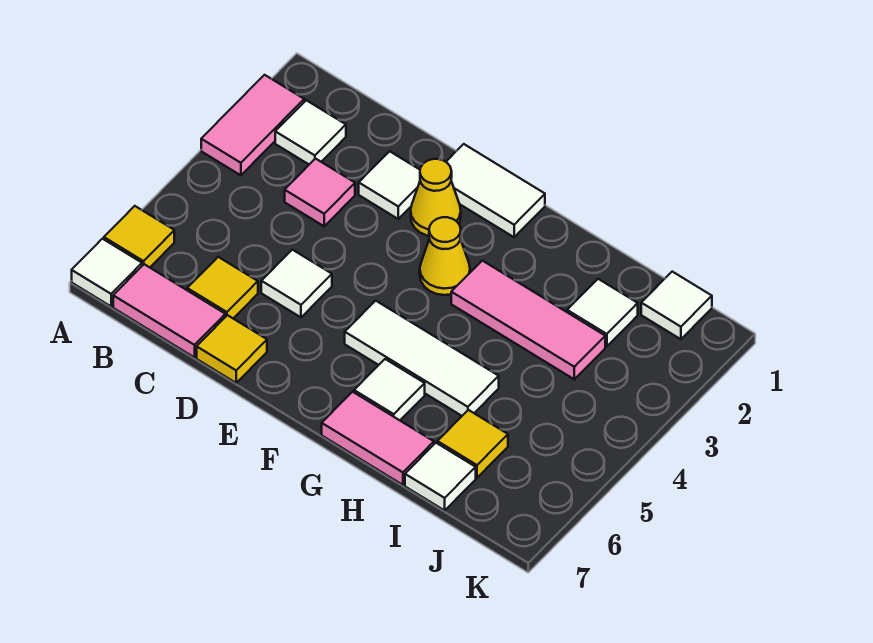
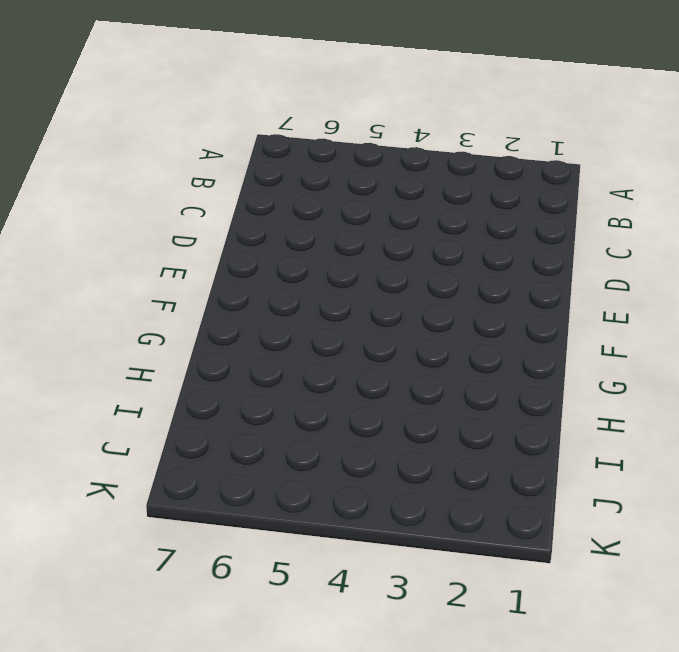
none -> pink 1x2 tile [201,75,304,175]
none -> yellow 1x1 tile [104,206,174,267]
none -> white 1x1 tile [72,239,142,306]

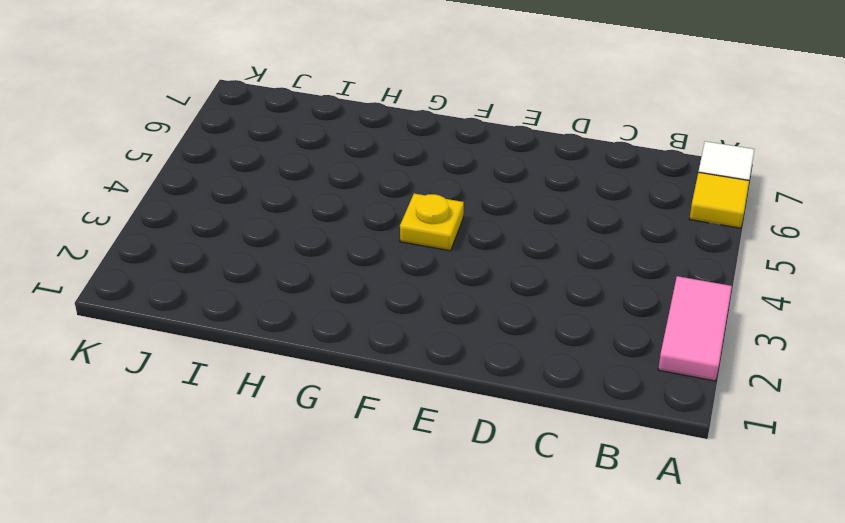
yellow 1x1 plate [400,193,464,251] -> none
none -> white 1x1 tile [275,100,346,164]
none -> pink 1x2 tile [113,264,225,357]
none -> pink 1x1 tile [285,159,355,226]

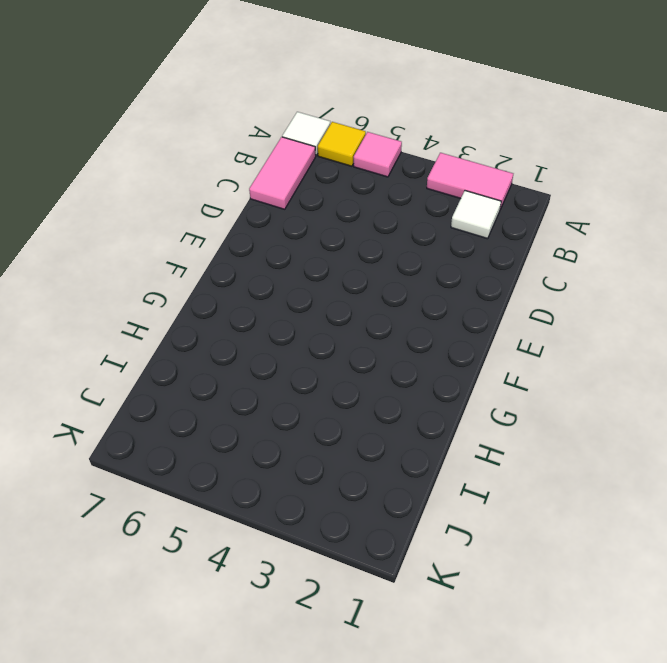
pink 1x1 tile [354,132,402,177] -> pink 1x1 tile moved to [285,159,355,226]
none -> yellow 1x1 tile [187,257,258,318]
none -> white 1x1 tile [359,151,420,219]
none -> white 1x1 tile [261,250,332,317]

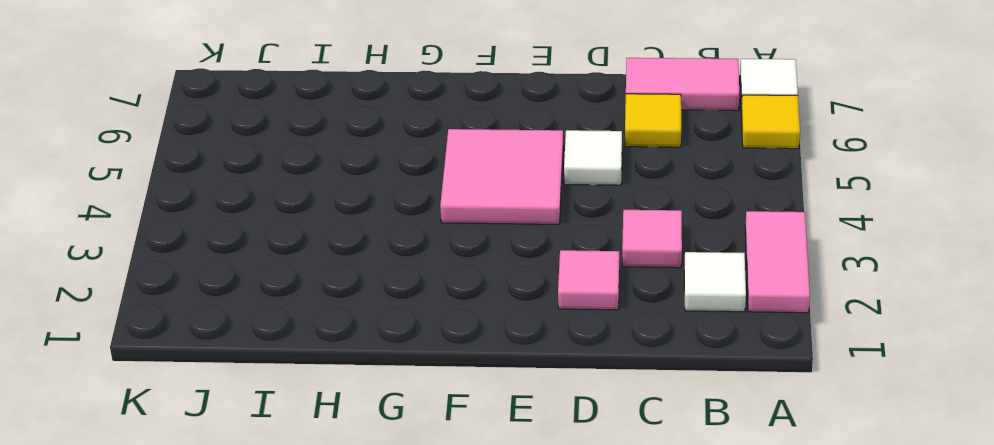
pink 1x1 tile [558,250,619,310] -> white 1x1 tile [359,151,420,219]
pink 2x2 tile [440,129,563,224] -> white 1x3 tile [345,301,499,416]
none -> yellow 1x1 tile [197,315,267,383]
none -> white 1x2 tile [446,144,545,237]
none -> yellow 1x1 cone [411,159,461,236]

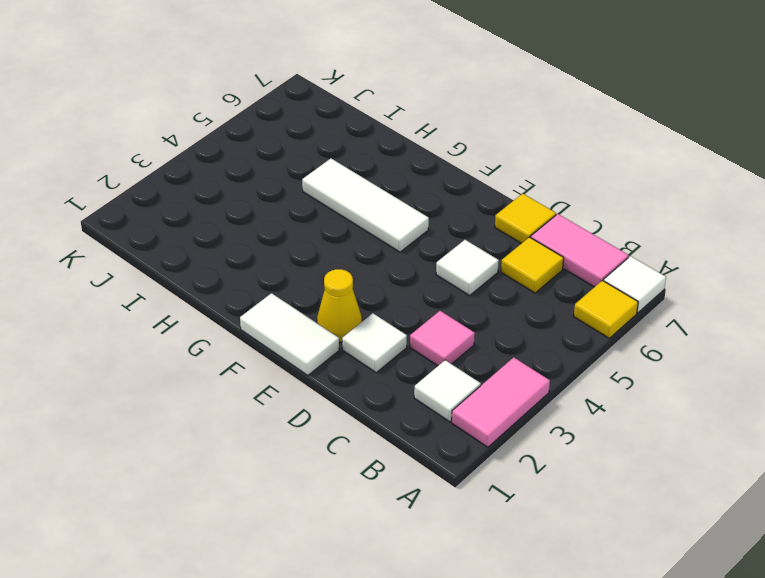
none -> yellow 1x1 cone [420,217,470,295]
none -> pink 1x3 tile [451,261,605,379]
none -> white 1x1 tile [354,359,425,420]

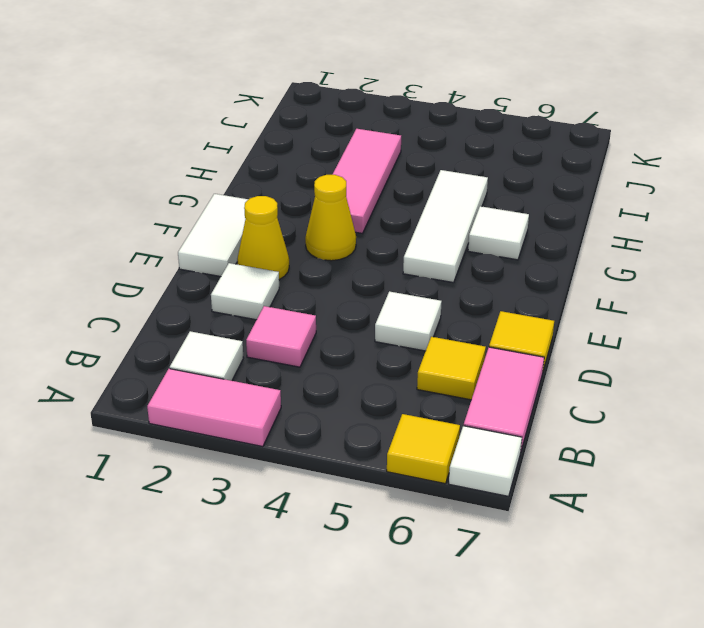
none -> pink 1x2 tile [322,392,434,485]
none -> white 1x1 tile [567,279,638,347]
none -> yellow 1x1 tile [437,410,508,478]

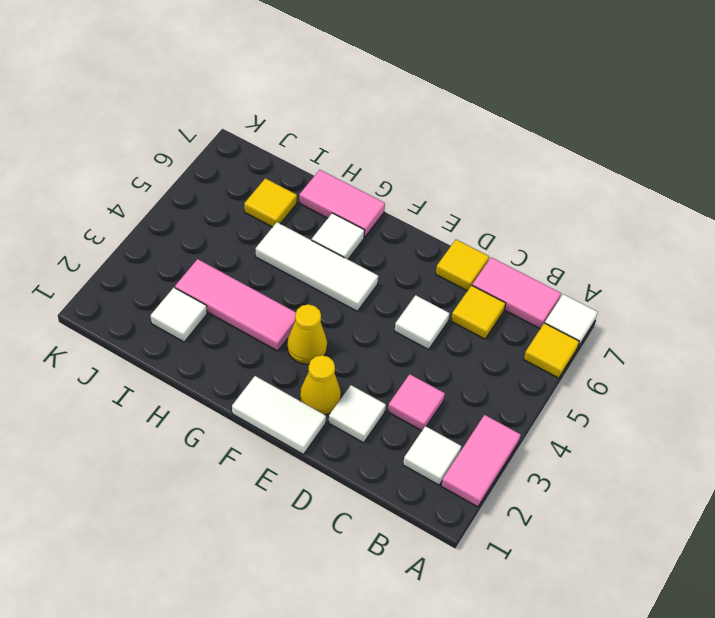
none -> white 1x1 tile [405,443,476,510]
none -> white 1x1 tile [641,272,712,339]

